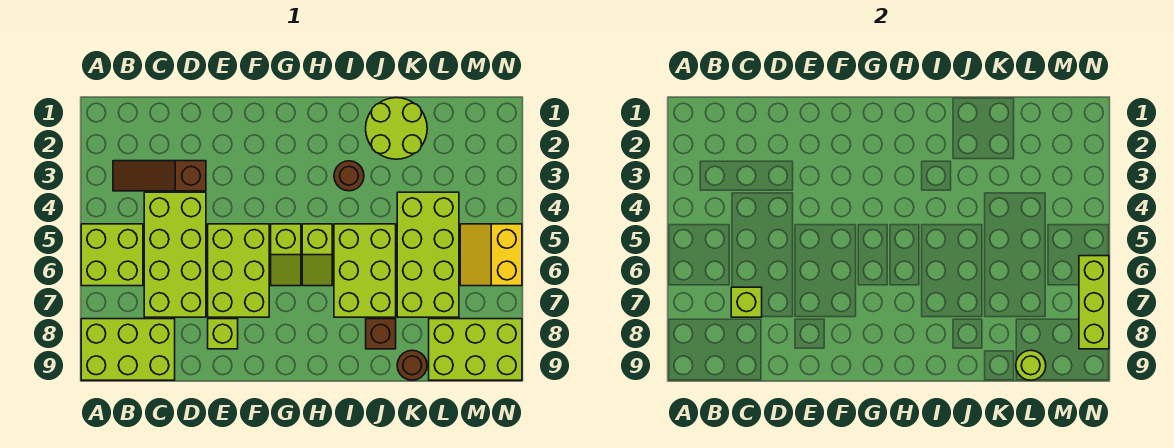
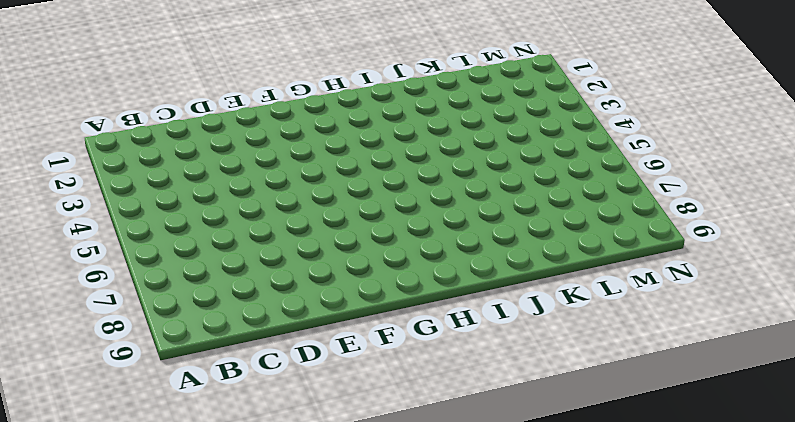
none -> lime 2x2 brick [81,224,143,286]
none -> lime 2x3 brick [81,319,175,380]
none -> brown 1x3 slope [113,161,206,191]

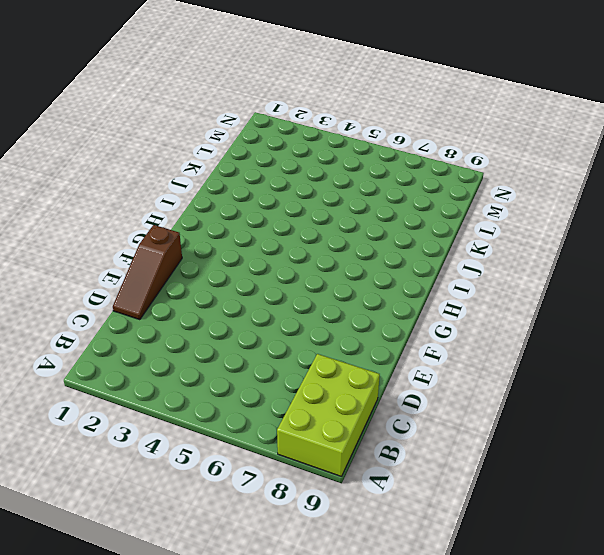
brown 1x3 slope [113,225,182,320] -> brown 1x3 slope moved to [113,161,206,191]
none -> lime 2x2 brick [81,224,143,286]
none -> lime 2x4 brick [144,192,206,317]
none -> lime 2x3 brick [208,224,269,317]

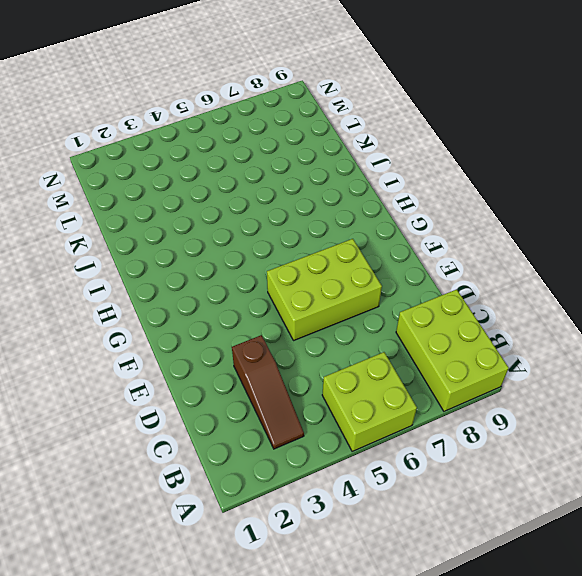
none -> lime 2x4 brick [144,192,206,317]
none -> lime 1x1 brick [208,319,238,349]
none -> lime 1x2 slope [271,224,301,286]

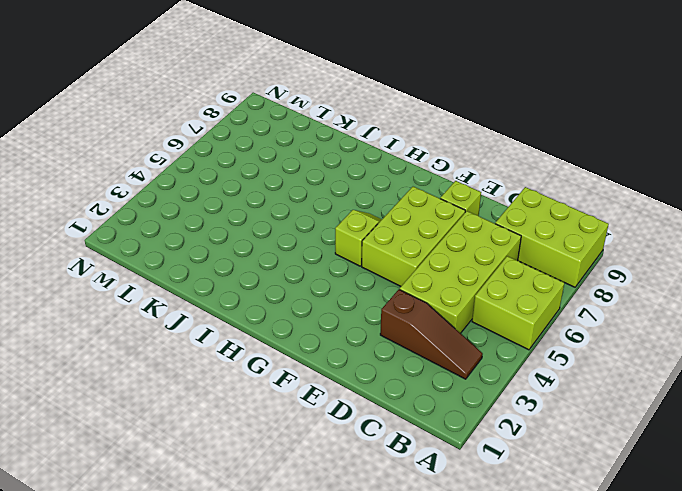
none -> lime 1x2 slope [302,224,332,286]
none -> brown 1x1 round brick [334,161,364,191]
none -> lime 2x3 brick [334,224,396,317]

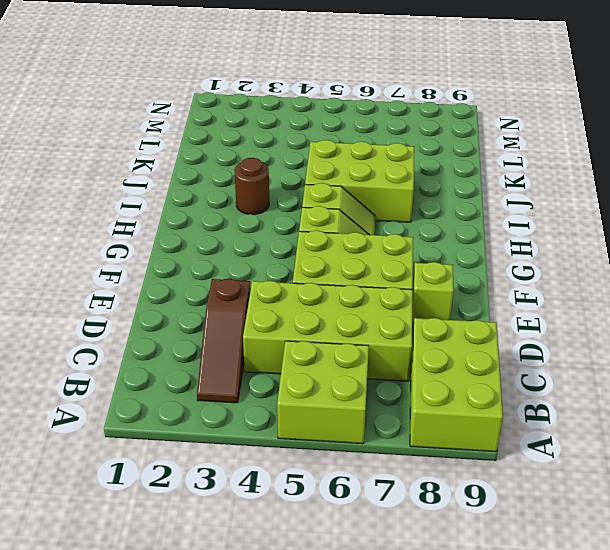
none -> lime 2x2 round brick [366,98,427,159]
none -> brown 1x1 brick [366,319,396,349]
none -> lime 2x4 brick [397,192,459,317]

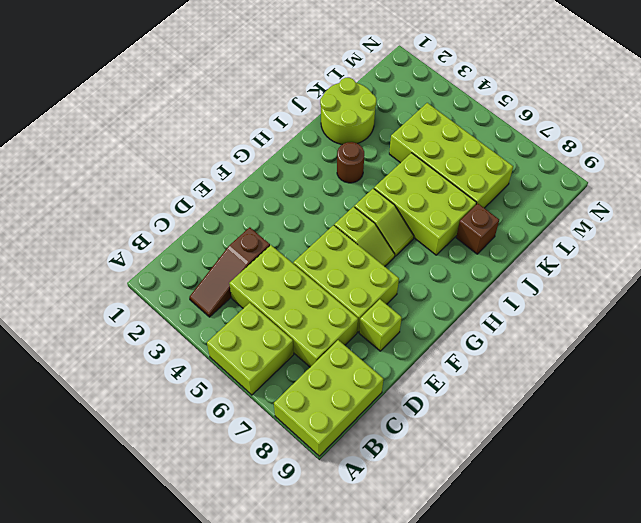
none -> brown 1x1 round brick [397,350,427,380]
none -> lime 2x3 brick [429,319,522,380]
none -> yellow 2x2 slope [460,224,522,286]

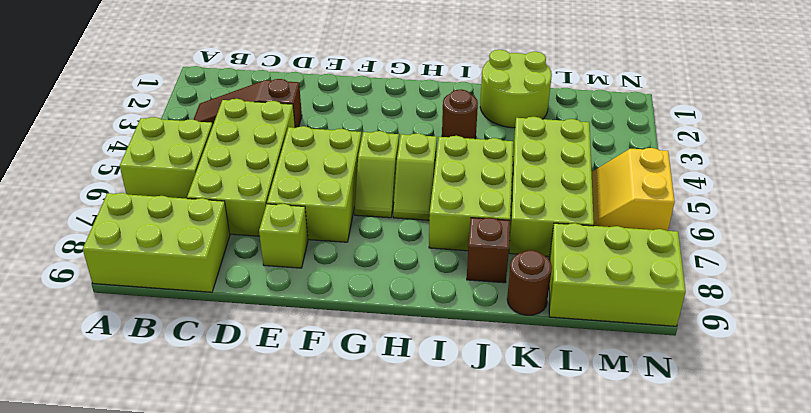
none -> lime 1x1 brick [731,287,762,317]
none -> lime 1x1 round brick [1016,350,1046,380]
none -> lime 1x3 brick [1079,256,1109,349]

